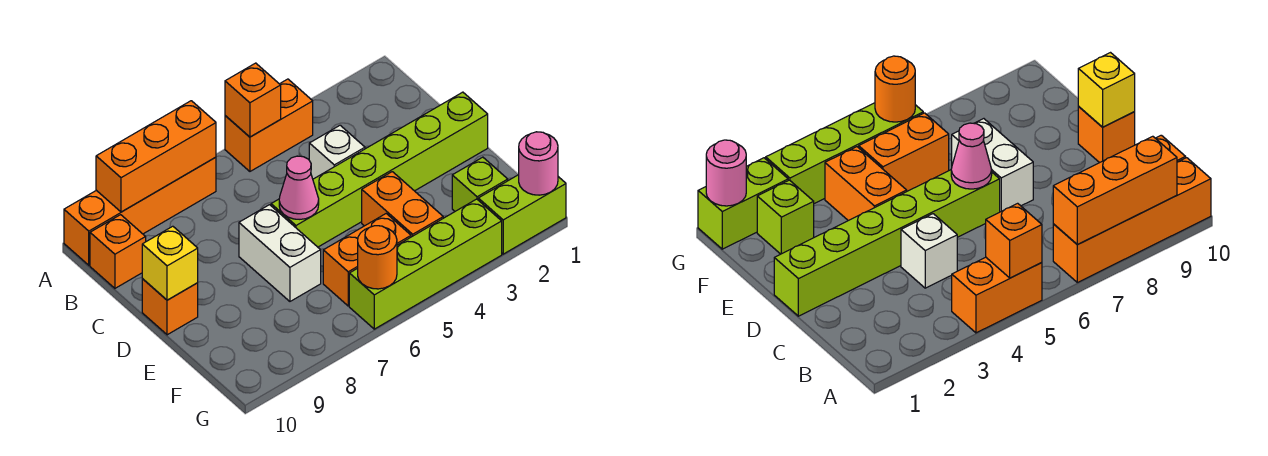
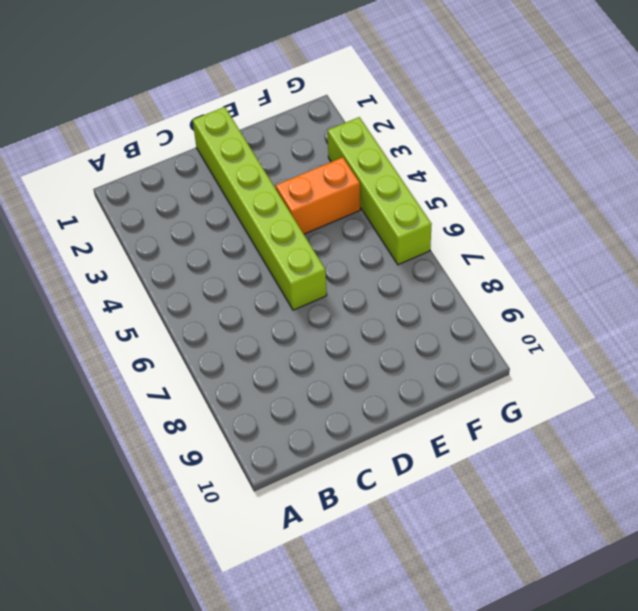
none -> orange 1x2 brick [225,79,313,171]
none -> orange 1x4 brick [64,157,216,265]
none -> orange 1x1 brick [90,215,146,288]

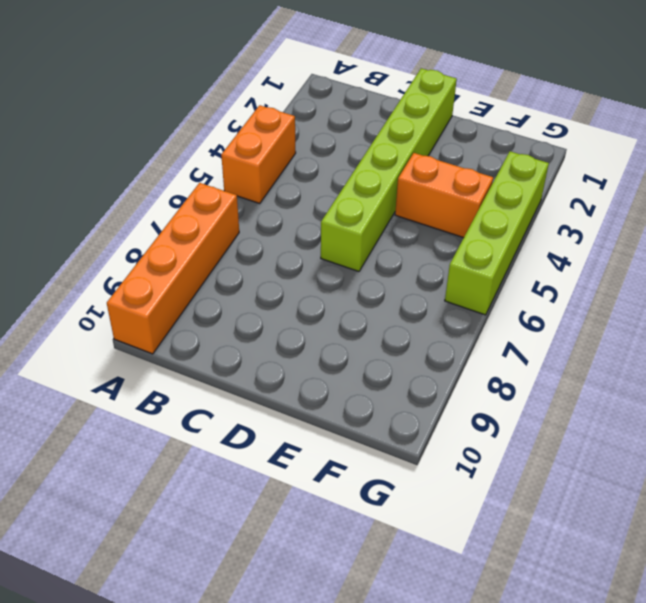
none -> orange 1x1 brick [90,215,146,288]
none -> white 1x1 brick [309,125,365,179]
none -> white 1x2 brick [239,205,321,301]

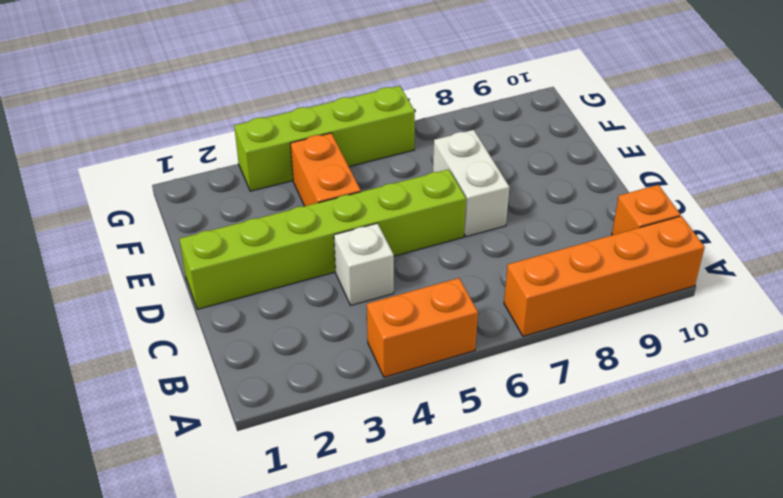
none -> orange 1x1 brick [142,279,198,335]
none -> lime 1x1 brick [452,157,508,211]
none -> orange 1x2 brick [323,214,411,306]

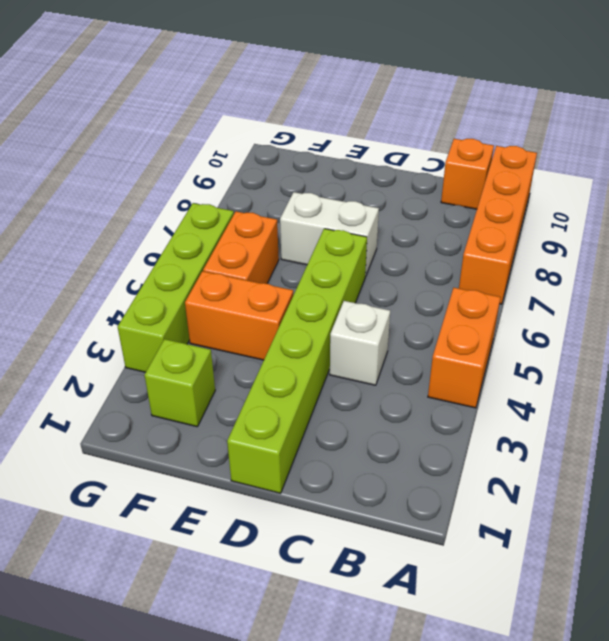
none -> orange 1x1 brick [142,279,198,335]
none -> lime 1x2 brick [478,175,566,254]
none -> orange 1x1 brick [225,63,281,137]

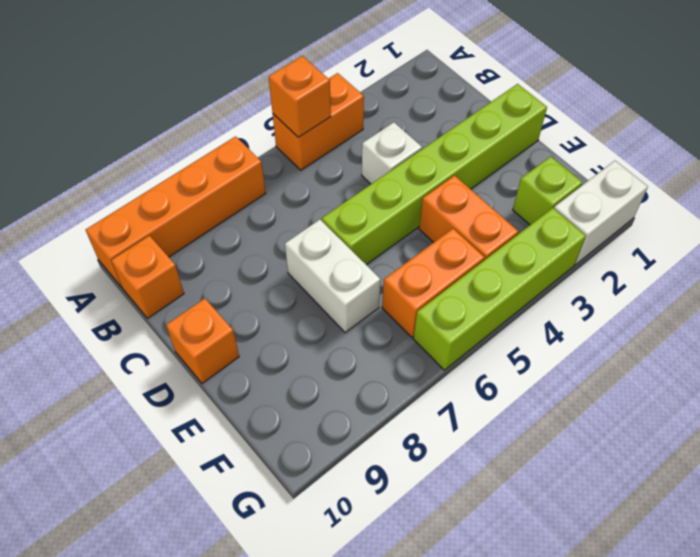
white 1x2 brick [554,161,648,264] -> lime 1x2 brick [478,175,566,254]
none -> orange 1x3 brick [96,101,216,212]
none -> pink 1x1 cone [279,156,319,219]
none -> yellow 1x1 brick [142,226,198,300]

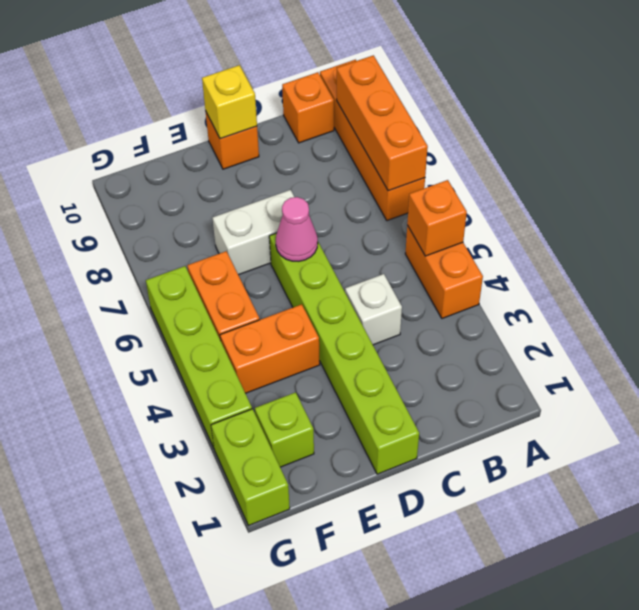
none -> pink 1x1 round brick [519,132,558,195]
none -> orange 1x1 round brick [358,226,397,289]

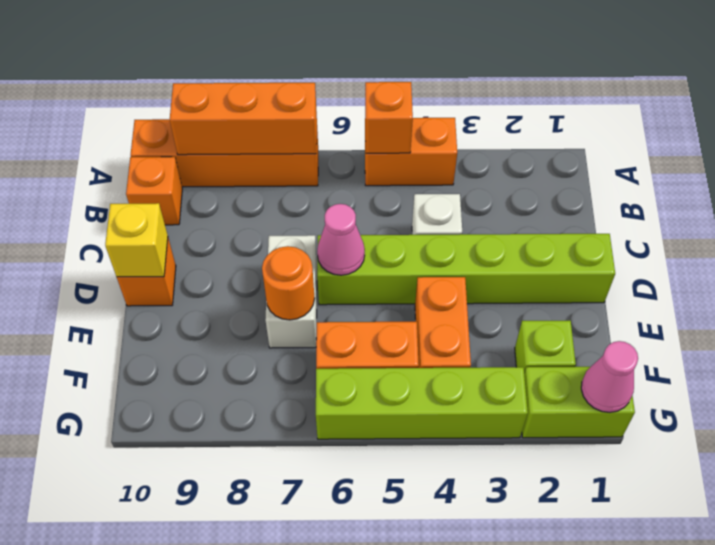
orange 1x1 round brick [262,246,315,320] -> orange 1x1 round brick moved to [358,226,397,289]
pink 1x1 cone [581,341,638,413] -> pink 1x1 round brick [519,132,558,195]

